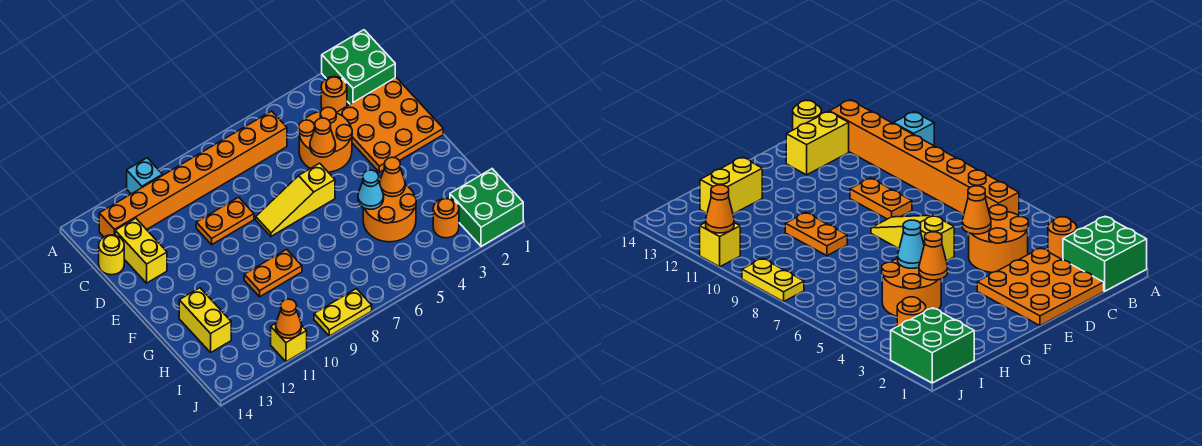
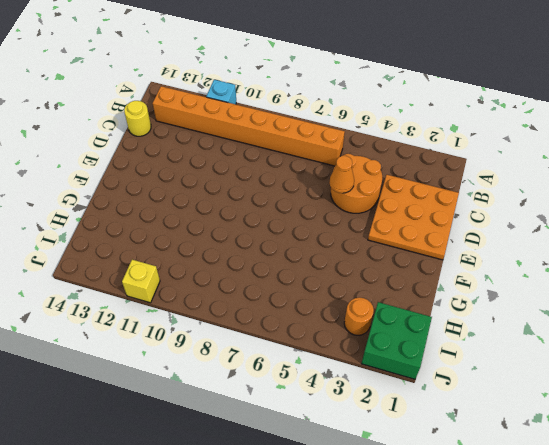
none -> green 2x2 brick [322,30,395,104]
none -> orange 1x1 round brick [321,77,347,112]
none -> yellow 1x2 brick [115,218,167,283]

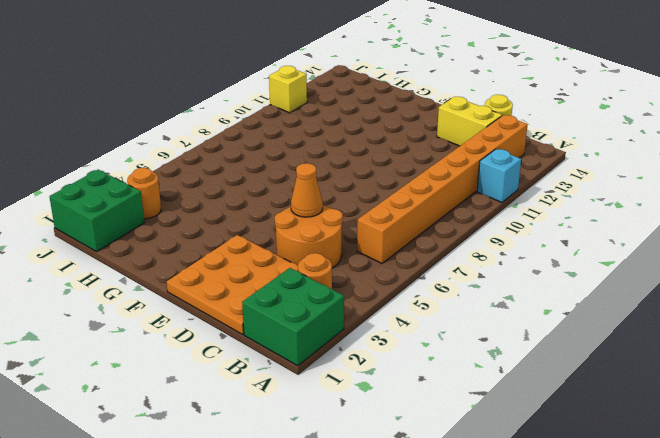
none -> orange 1x2 plate [196,197,254,245]
none -> yellow 1x3 slope [256,163,335,236]
none -> orange 2x2 round brick [363,185,416,242]

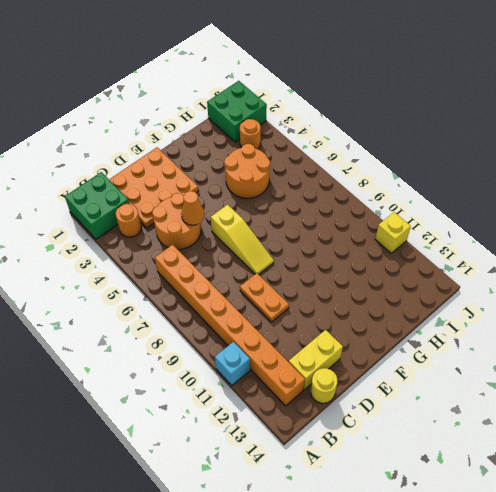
none -> orange 1x2 plate [244,249,302,297]
none -> yellow 1x2 brick [179,288,231,352]
none -> yellow 1x2 plate [314,289,372,336]

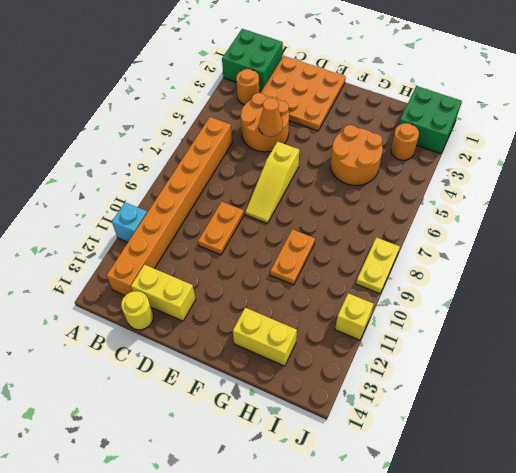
none -> orange 1x1 cone [379,157,405,197]
none -> cyan 1x1 cone [358,170,384,209]
none -> orange 1x1 cone [276,299,301,338]

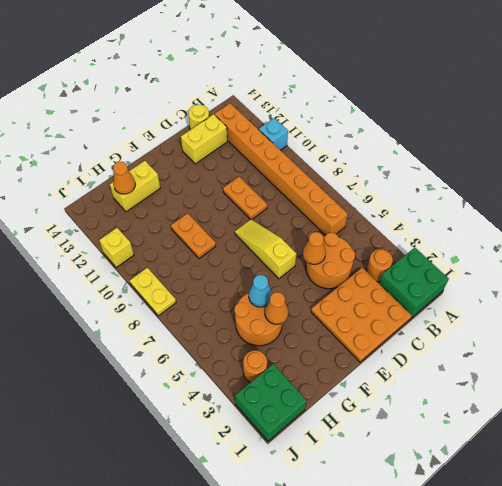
orange 1x1 cone [113,162,135,194] -> orange 1x1 cone moved to [276,299,301,338]

